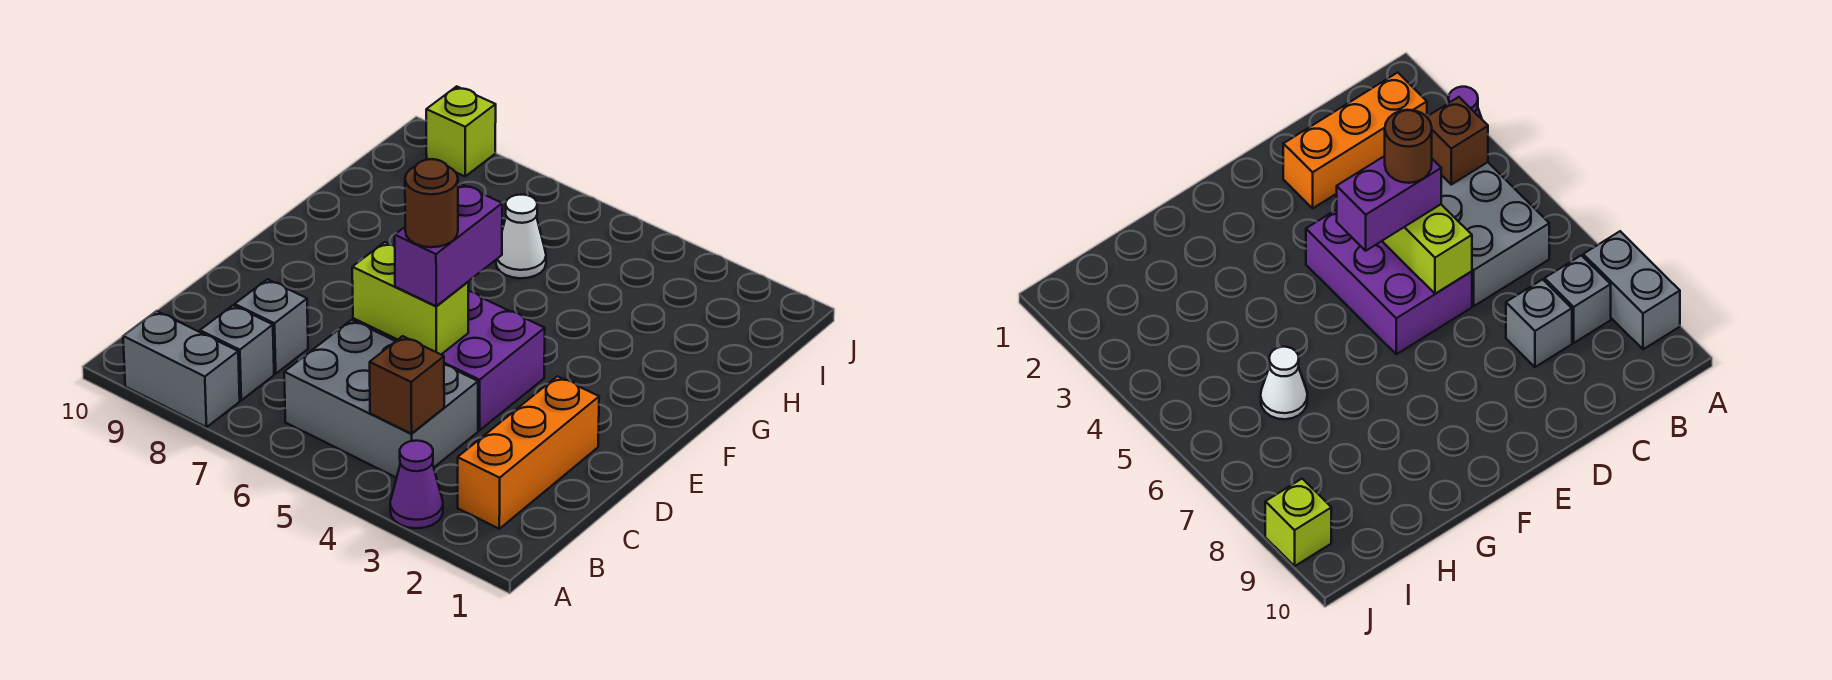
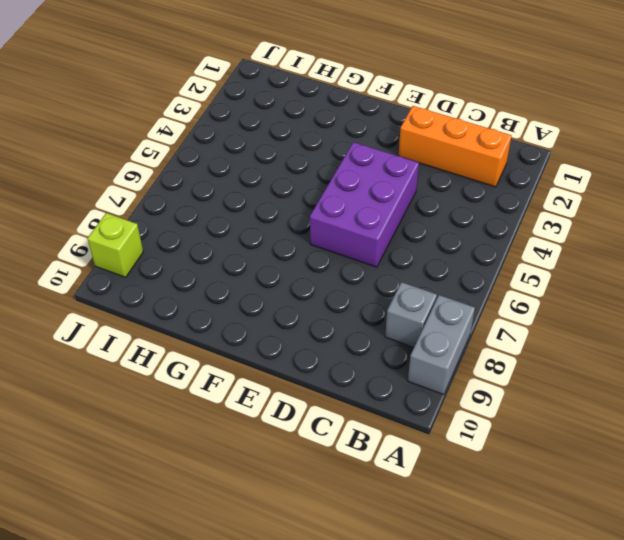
none -> purple 1x1 cone [390,441,443,528]
none -> grey 2x3 brick [284,320,478,478]
none -> grey 1x1 brick [235,279,308,374]

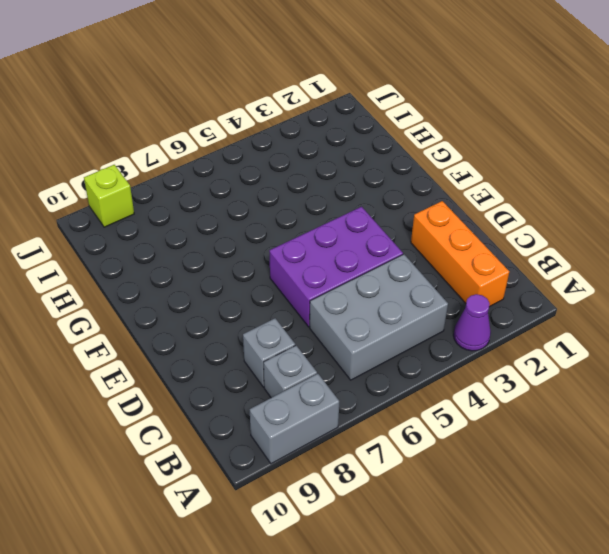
none -> white 1x1 cone [496,195,546,278]
none -> brown 1x1 brick [370,336,444,434]
none -> lime 1x2 brick [352,242,469,354]

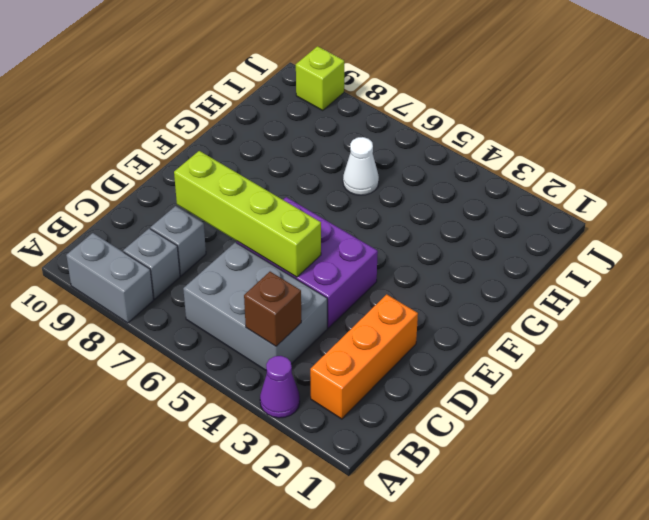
lime 1x4 brick [174,151,321,277] -> lime 1x2 brick [352,242,469,354]
none -> purple 1x2 brick [395,184,502,306]
none -> brown 1x1 round brick [405,159,458,247]

